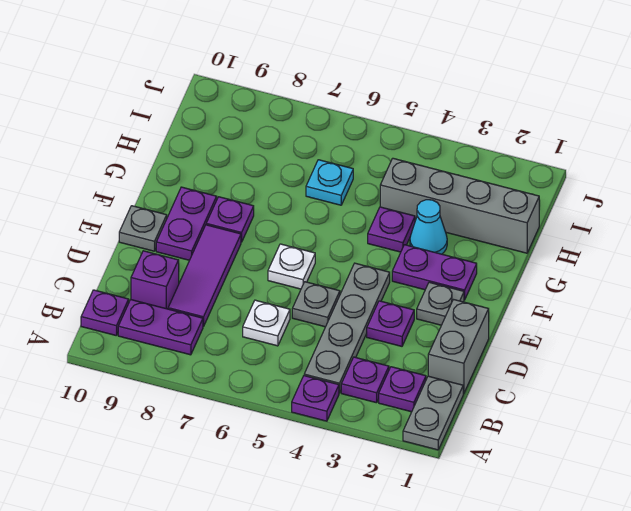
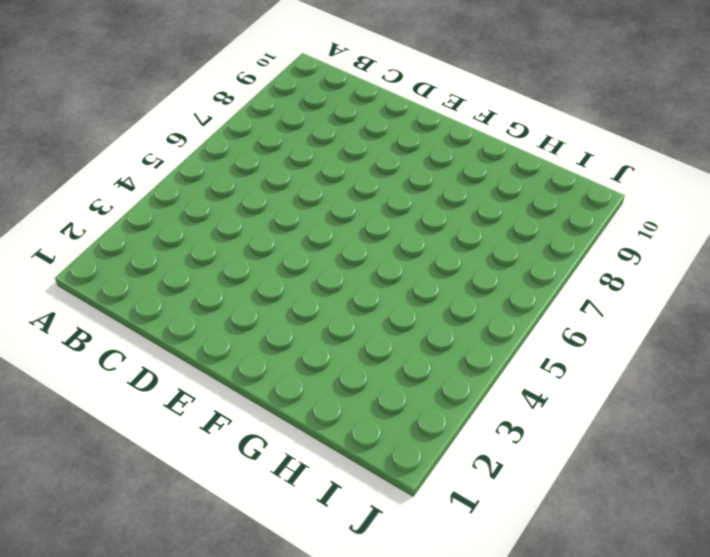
none -> grey 1x2 plate [403,376,463,450]
none -> purple 1x1 plate [292,376,339,421]
none -> purple 1x1 plate [379,367,426,412]

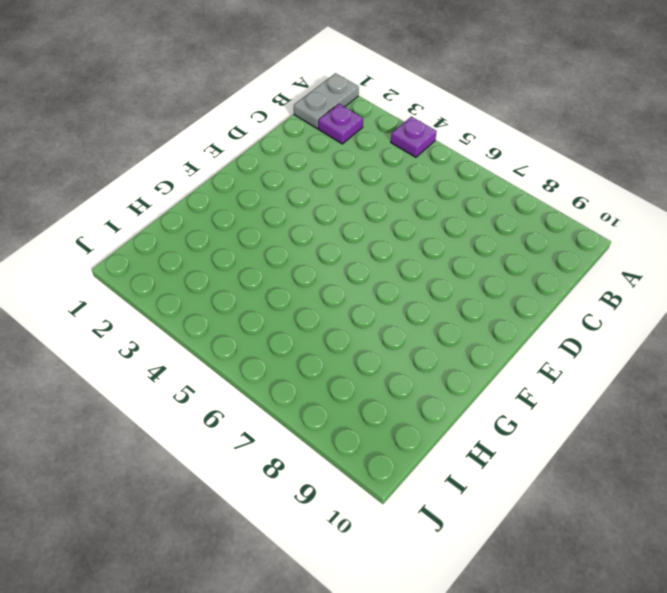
none -> purple 1x1 plate [341,357,389,403]
none -> grey 1x4 plate [304,263,390,393]
none -> purple 1x2 plate [118,300,203,355]

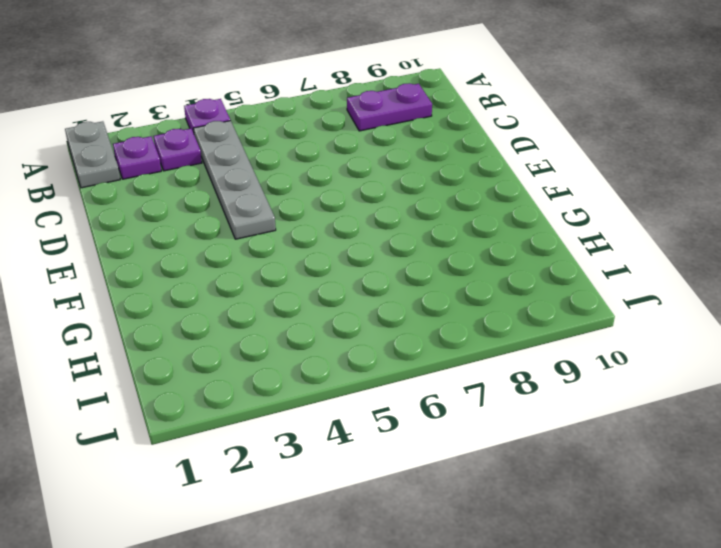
none -> purple 1x1 plate [81,290,129,335]
none -> grey 1x2 brick [428,300,489,394]
none -> white 1x1 plate [243,300,290,346]

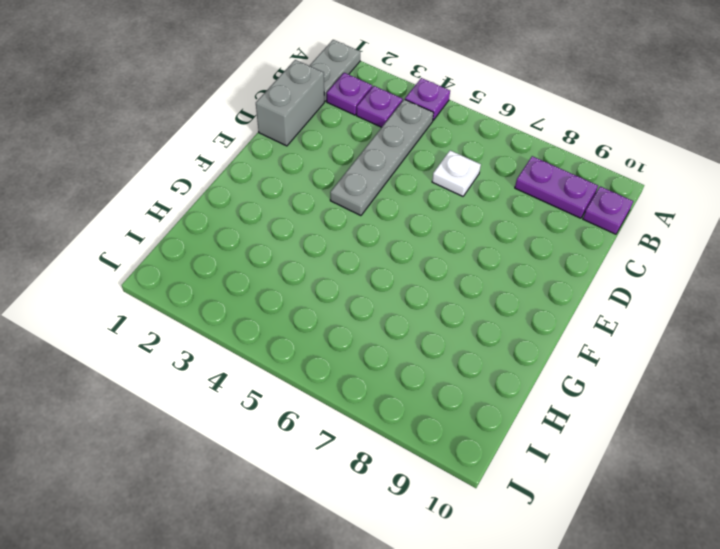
none -> purple 1x3 tile [168,225,241,327]
none -> purple 1x1 brick [131,251,179,309]
none -> purple 1x1 plate [367,301,414,346]

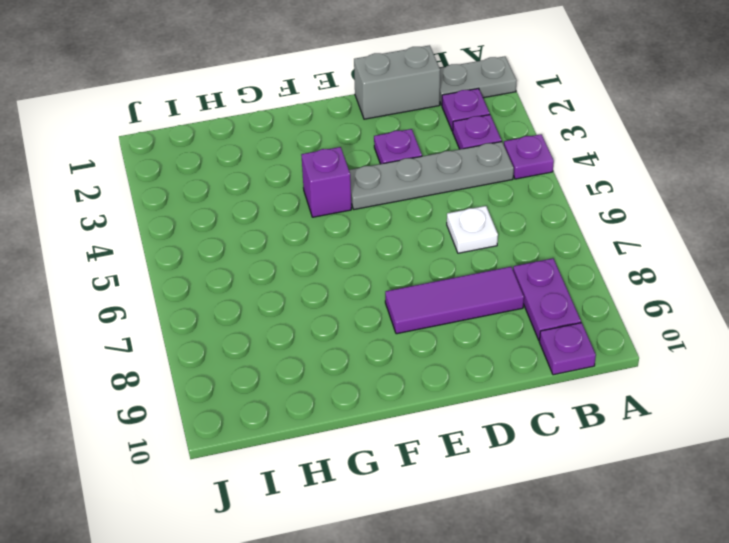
purple 1x1 brick [301,147,351,217] -> purple 1x1 brick moved to [131,251,179,309]
none -> grey 1x1 plate [292,282,340,327]
none -> grey 1x1 plate [417,282,464,325]
none -> white 1x1 plate [268,244,315,289]

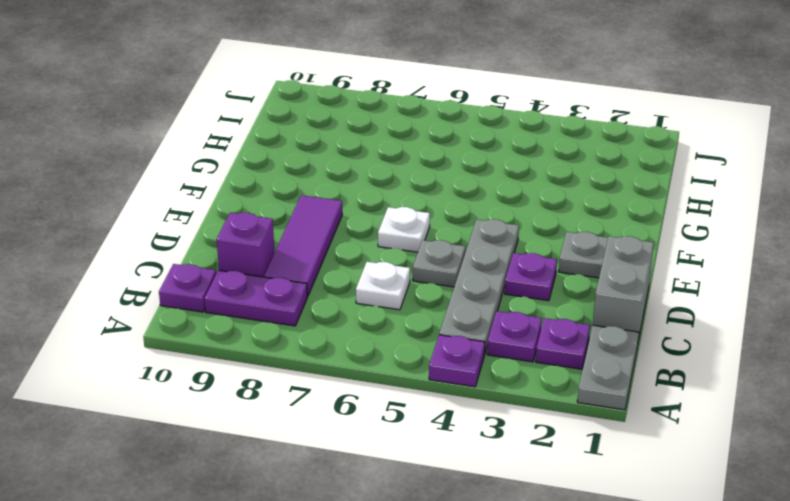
none -> purple 1x2 plate [156,187,217,260]
none -> grey 1x1 plate [119,206,167,251]
none -> purple 1x2 plate [392,245,477,300]

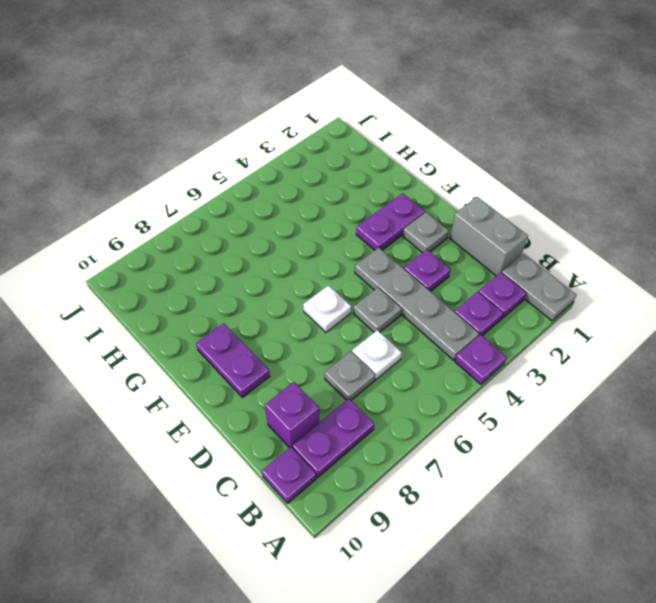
grey 1x1 plate [325,351,375,400] -> grey 1x1 plate moved to [119,206,167,251]
none -> purple 1x3 tile [168,225,241,327]
none -> purple 1x1 plate [206,197,254,242]
none -> cyan 1x1 cone [410,200,447,254]

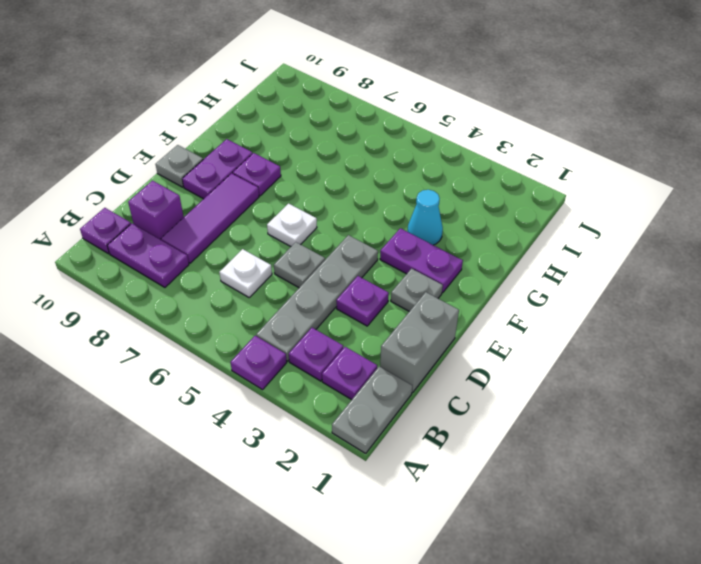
none -> purple 1x1 plate [368,207,415,252]
none -> grey 1x4 brick [380,158,539,253]
none -> cyan 1x1 plate [306,160,353,205]

